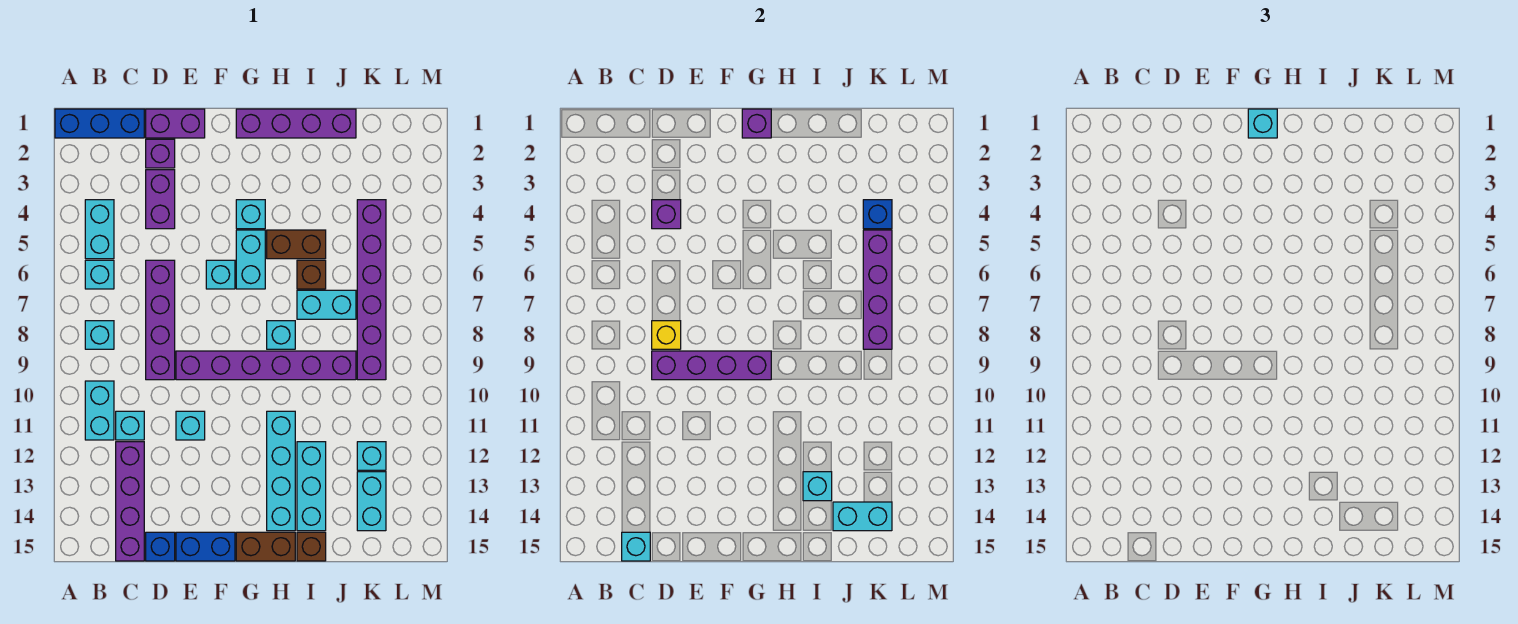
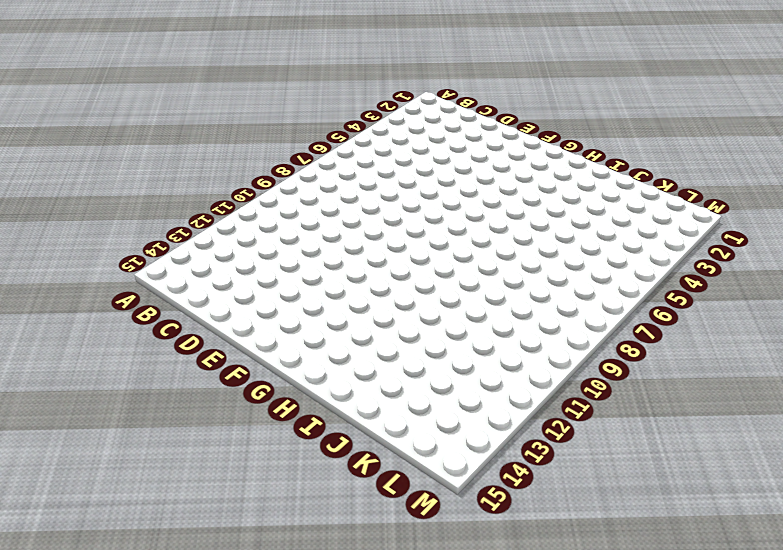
none -> blue 1x3 brick [55,109,144,138]
none -> cyan 1x2 brick [85,200,114,259]
none -> cyan 1x1 brick [85,260,114,289]
none -> cyan 1x1 brick [85,321,114,349]

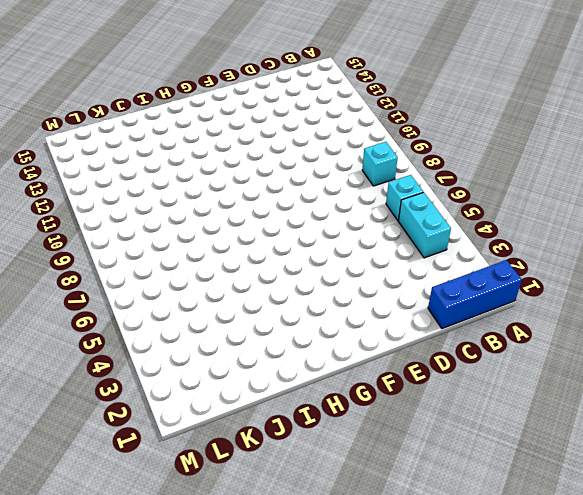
none -> cyan 1x2 brick [85,381,114,440]
none -> cyan 1x1 brick [116,411,144,440]
none -> purple 1x4 brick [116,442,144,561]
none -> purple 1x2 brick [146,109,205,138]

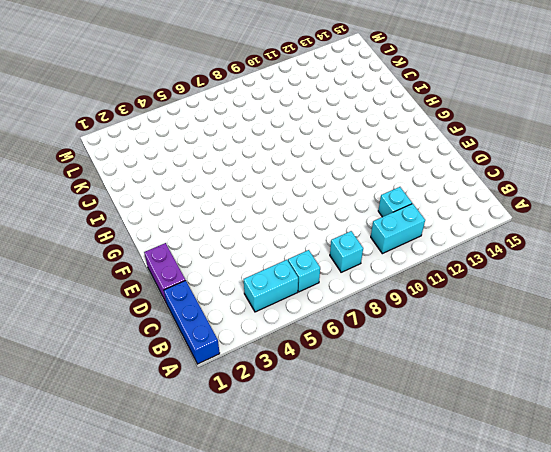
none -> purple 1x4 brick [116,442,144,561]
none -> purple 1x1 brick [146,139,175,168]
none -> purple 1x2 brick [146,170,175,229]
none -> purple 1x4 brick [146,260,175,380]

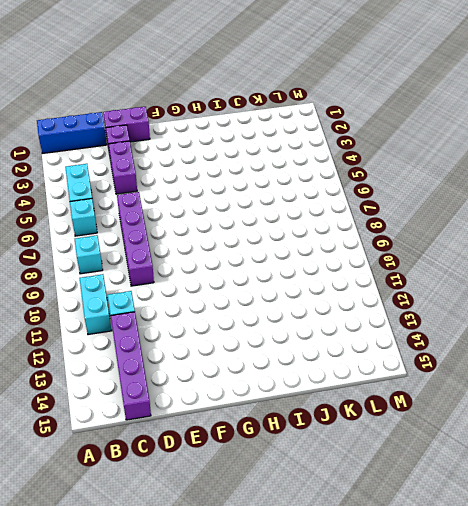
none -> blue 1x1 brick [146,532,175,561]
none -> purple 1x6 brick [176,351,356,380]
none -> cyan 1x1 brick [176,411,205,440]
none -> blue 1x2 brick [176,532,235,561]

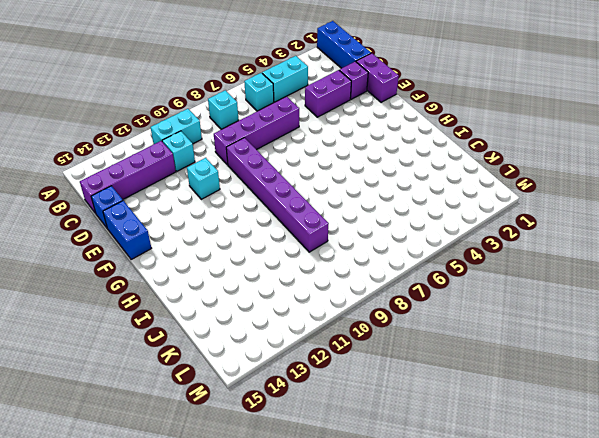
none -> cyan 1x1 brick [206,260,235,289]
none -> purple 1x4 brick [236,109,356,138]
none -> cyan 1x1 brick [236,200,265,229]
none -> cyan 1x2 brick [236,230,265,289]

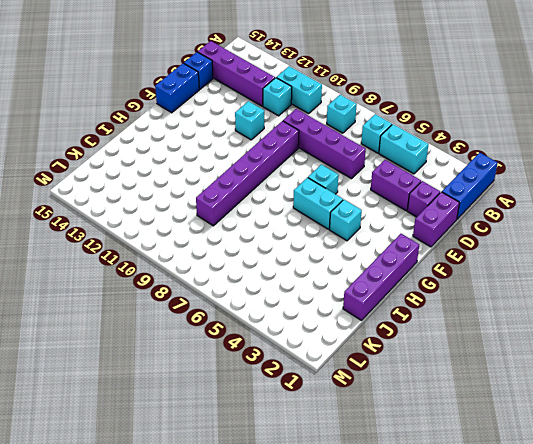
none -> brown 1x2 brick [236,532,295,561]
none -> brown 1x2 brick [267,230,326,259]
none -> cyan 1x1 brick [267,321,295,349]
none -> cyan 1x4 brick [267,411,295,531]

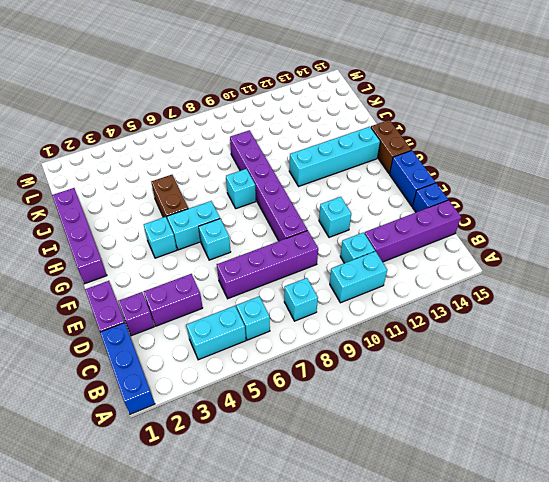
none -> brown 1x1 brick [297,260,326,289]
none -> cyan 1x2 brick [297,290,356,319]
none -> cyan 1x3 brick [297,442,326,531]
none -> brown 1x1 brick [297,532,326,561]

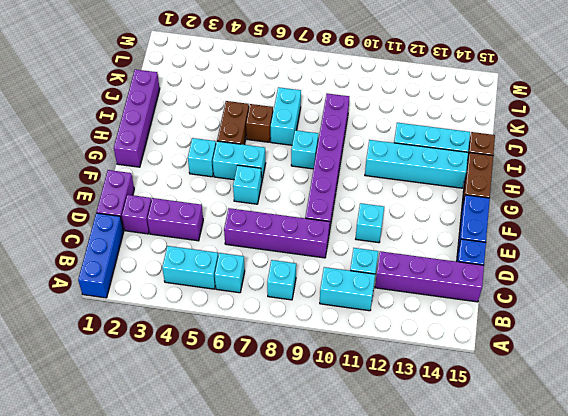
none -> purple 1x6 brick [357,200,386,380]
none -> cyan 1x1 brick [357,442,386,470]
none -> cyan 1x2 brick [357,472,386,531]
none -> cyan 1x1 brick [622,532,650,561]

